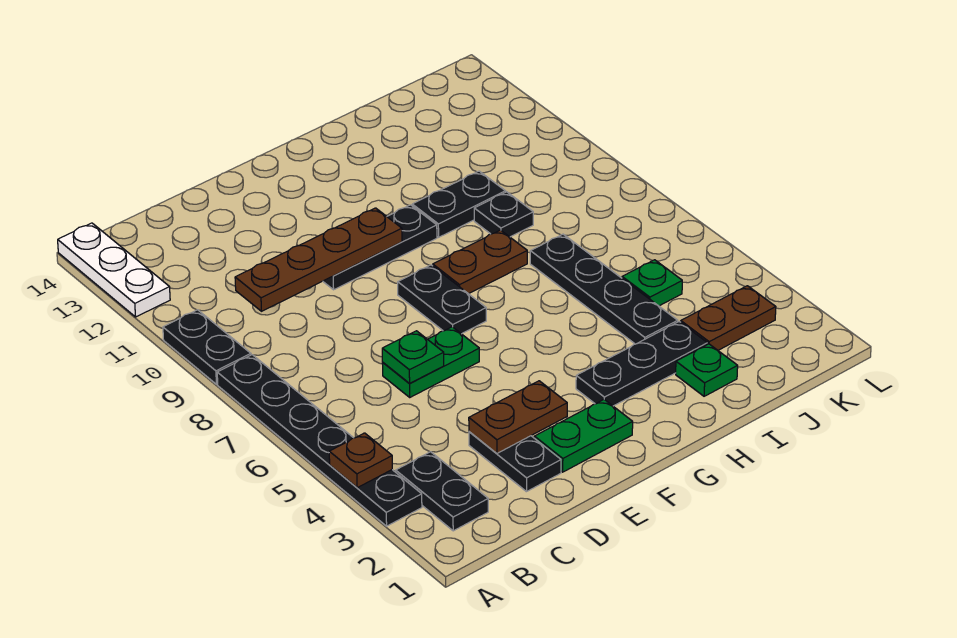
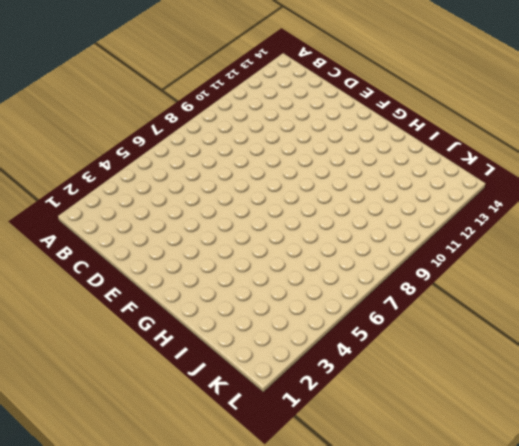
none -> black 1x6 plate [217,355,422,526]
none -> black 1x2 plate [163,310,251,384]
none -> white 1x3 plate [58,223,170,317]

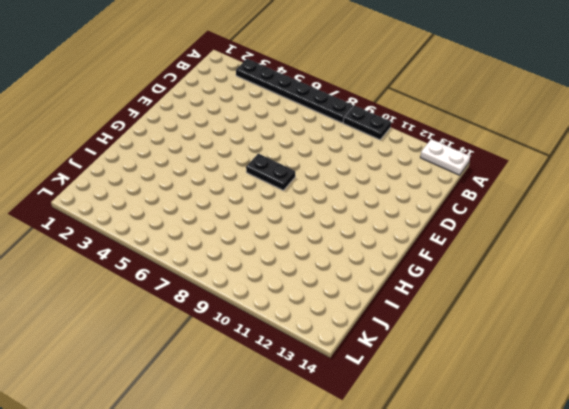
white 1x2 plate [420,139,470,175] -> white 1x3 plate [58,223,170,317]
none -> black 1x2 plate [396,452,488,531]
none -> black 1x2 plate [469,432,561,492]
none -> green 1x2 plate [382,327,479,397]

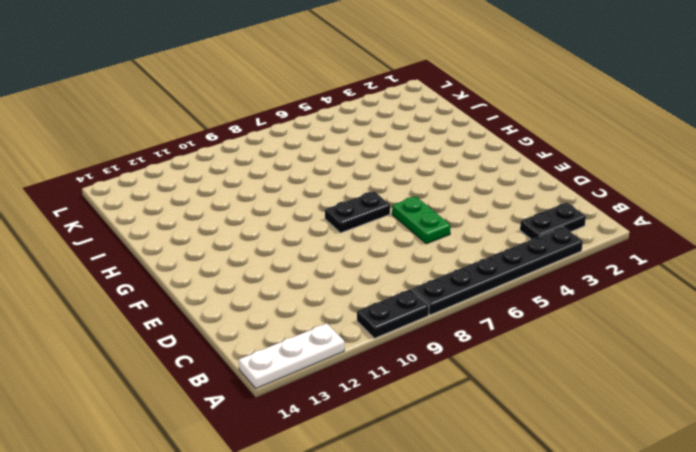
none -> black 1x2 plate [469,432,561,492]
none -> green 1x2 plate [534,400,633,472]
none -> black 1x3 plate [323,205,437,290]

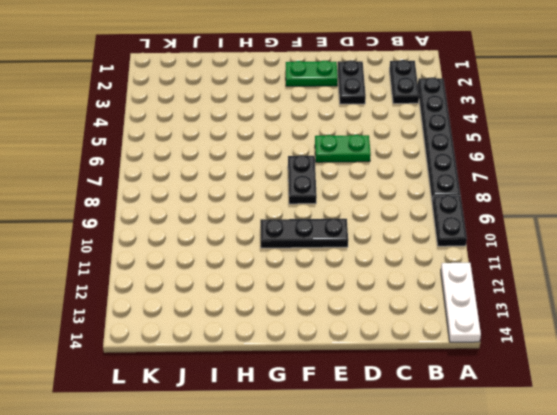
none -> black 1x3 plate [576,322,707,406]
none -> brown 1x2 plate [433,230,527,294]
none -> black 1x2 plate [412,171,506,237]

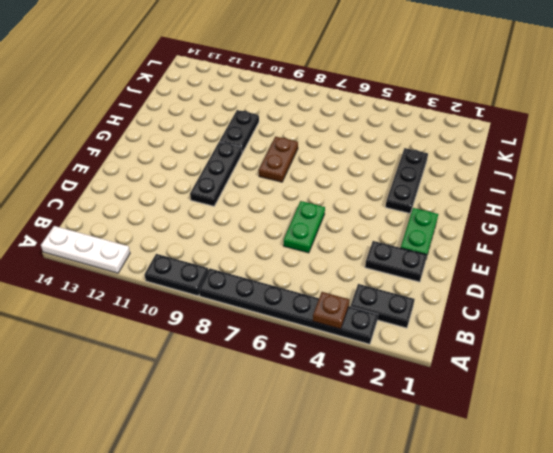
none -> black 1x2 plate [398,265,486,334]
none -> green 1x1 plate [676,344,738,396]
none -> black 1x4 plate [530,234,678,344]

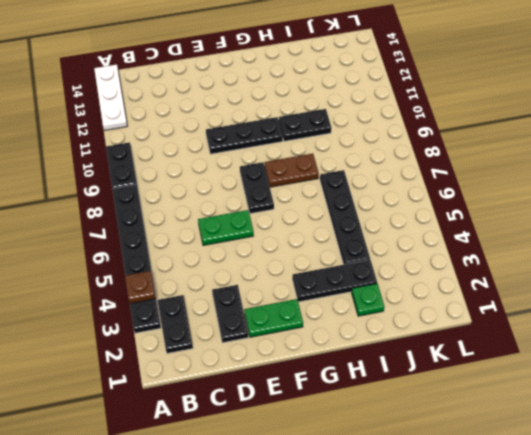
none -> black 1x1 plate [474,192,533,237]
none -> brown 1x2 plate [681,286,776,350]
none -> green 1x1 plate [622,260,682,306]

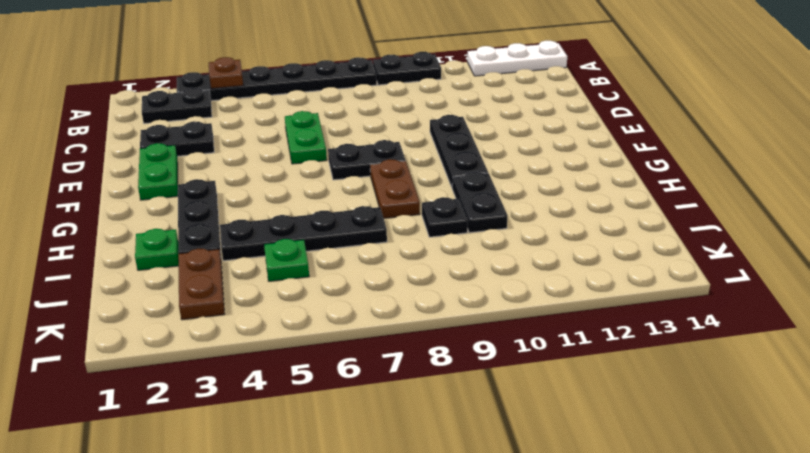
none -> brown 1x4 plate [235,208,402,311]
none -> brown 1x2 plate [469,381,567,453]
none -> green 1x1 plate [382,331,444,383]

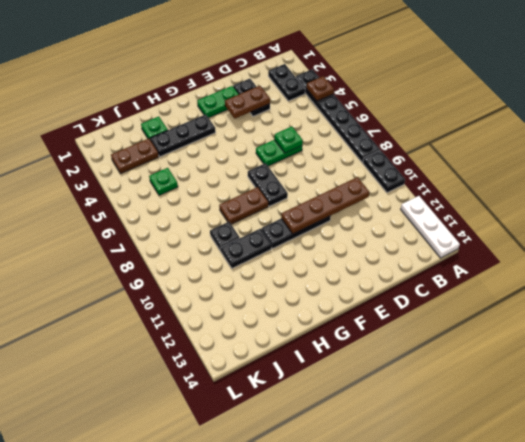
none -> black 1x4 plate [530,234,678,344]

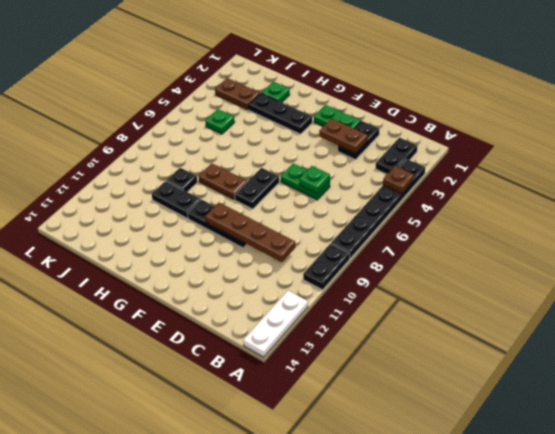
none -> black 1x4 plate [530,234,678,344]

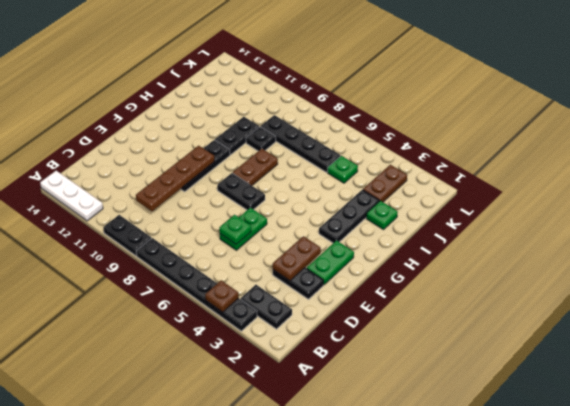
black 1x4 plate [261,115,341,172] -> black 1x4 plate moved to [530,234,678,344]

